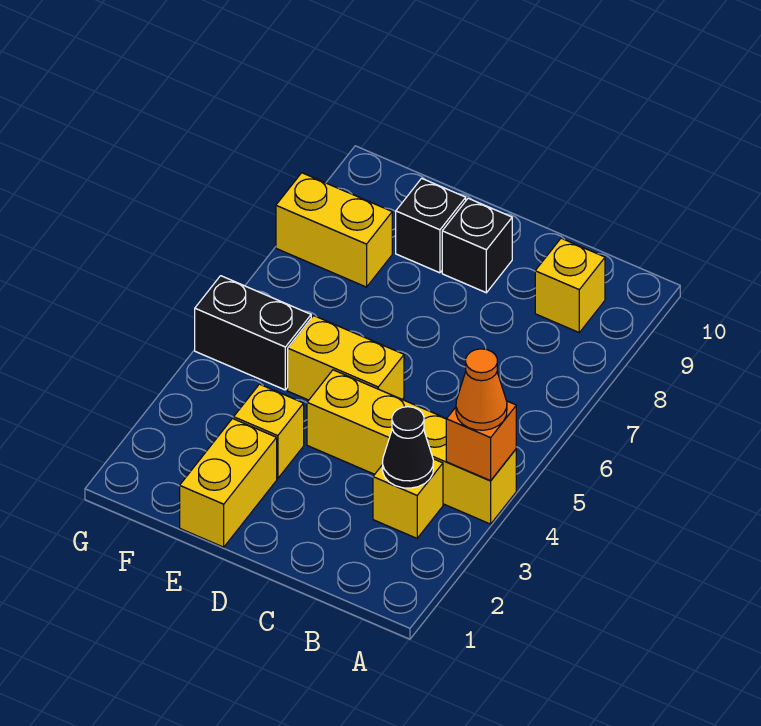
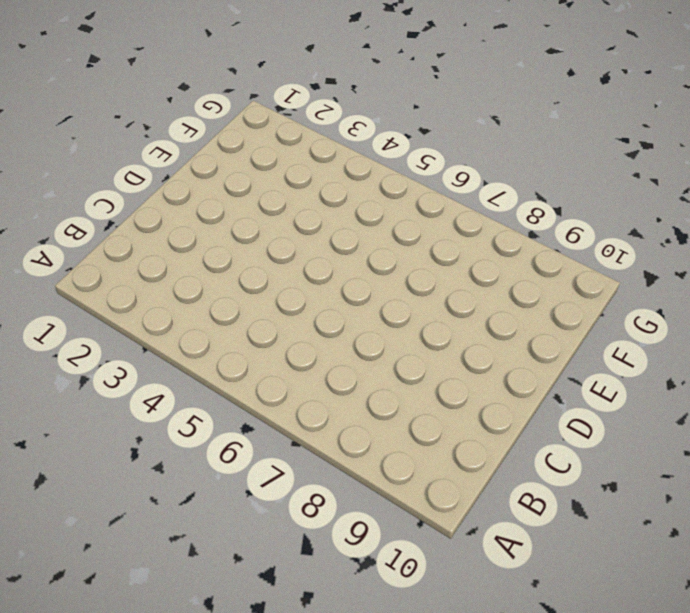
none -> yellow 1x4 brick [307,370,516,524]
none -> yellow 1x1 brick [373,459,443,538]
none -> yellow 1x1 brick [535,238,605,332]

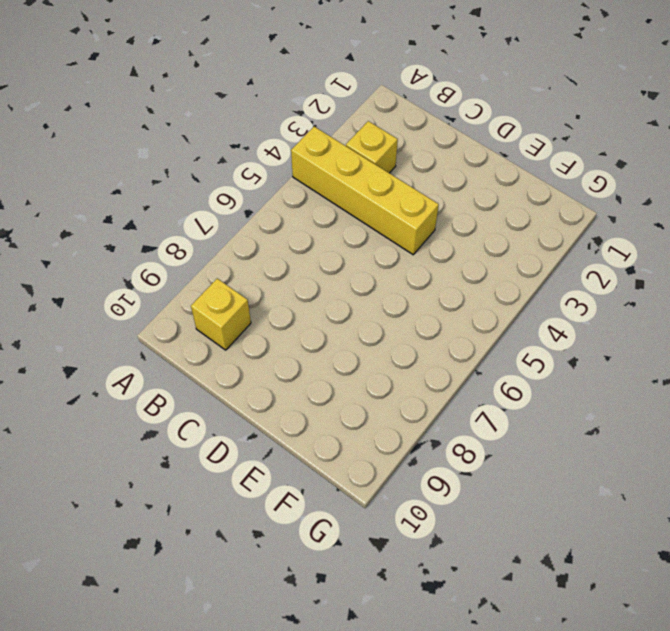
none -> yellow 1x2 brick [288,316,404,400]
none -> black 1x1 brick [442,198,512,293]
none -> yellow 1x2 brick [180,419,277,547]

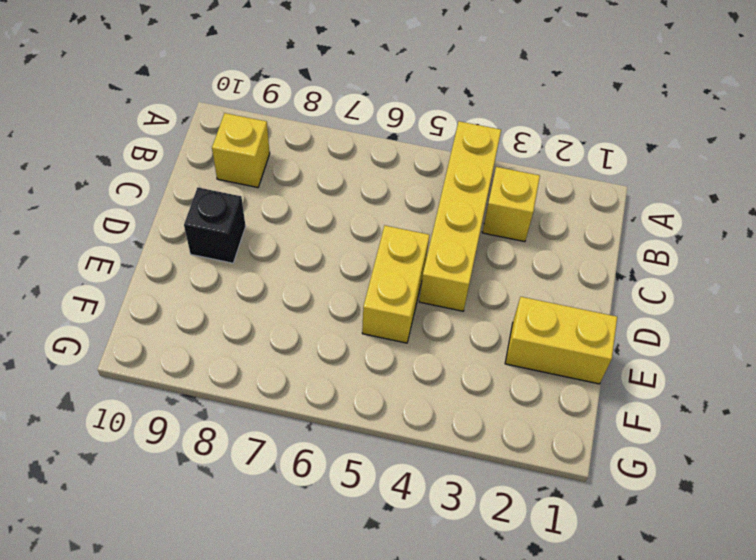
none -> yellow 1x1 brick [234,384,304,479]
none -> black 1x1 brick [396,178,466,273]
none -> black 1x2 brick [195,276,311,390]

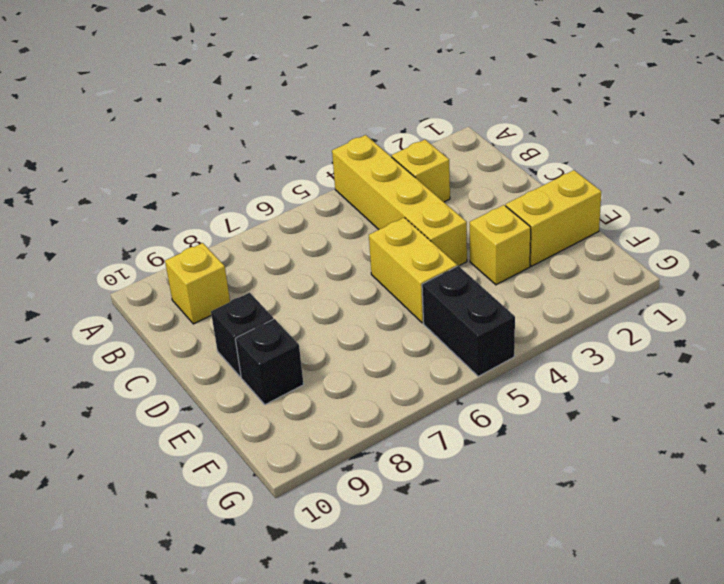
none -> yellow 1x2 brick [276,173,392,287]
none -> orange 1x1 brick [446,401,516,481]
none -> black 1x1 cone [383,407,433,488]

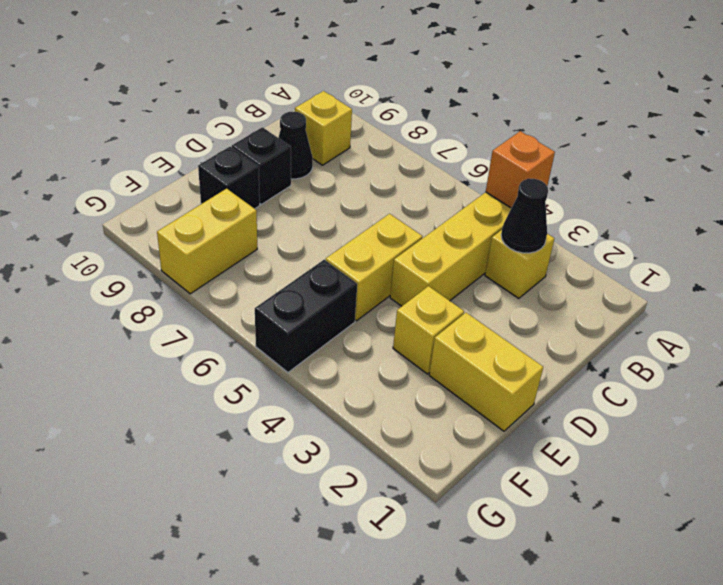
black 1x1 cone [278,112,313,179] -> none
none -> orange 1x1 cone [456,349,507,430]

